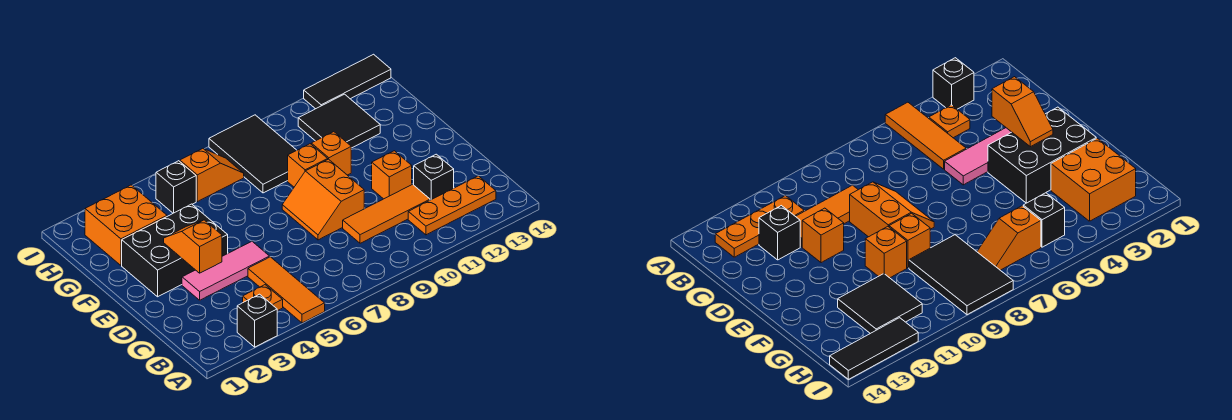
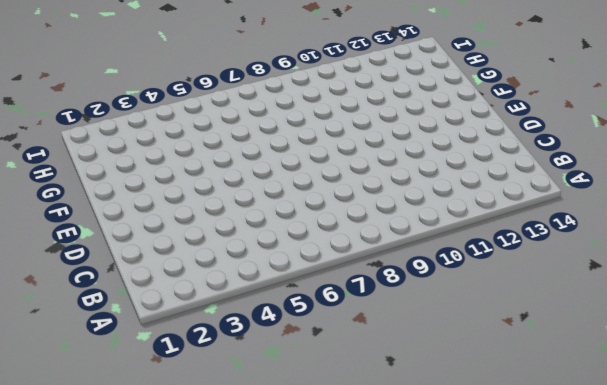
none -> black 1x1 brick [237,294,277,347]
none -> orange 1x3 tile [248,257,325,323]
none -> orange 1x1 plate [243,285,283,311]

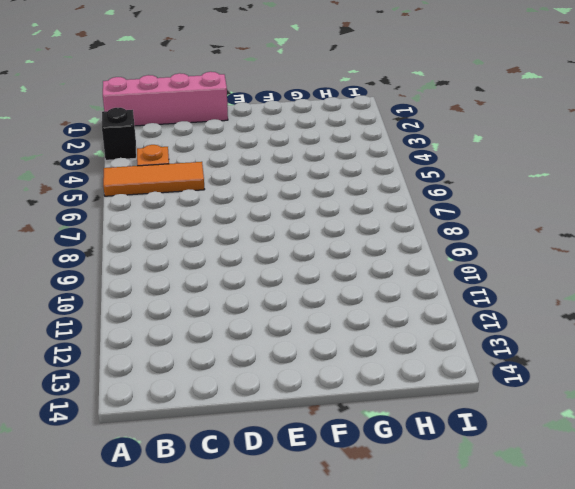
pink 1x4 brick [103,72,228,126] -> none
none -> orange 1x3 plate [408,176,496,235]
none -> orange 1x3 tile [343,184,430,243]
none -> black 1x1 brick [414,154,454,200]

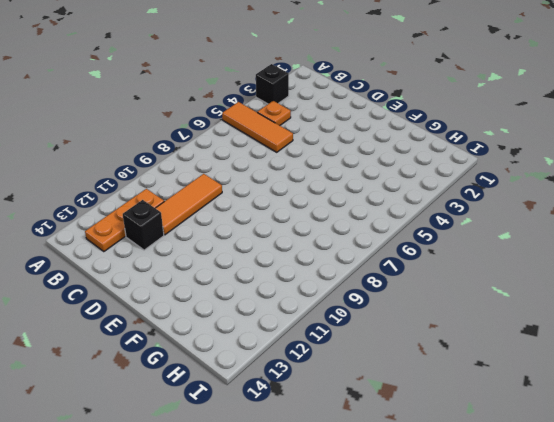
none -> pink 1x3 tile [182,242,270,300]
none -> orange 2x2 slope [282,159,364,240]
none -> orange 1x1 brick [372,151,412,199]

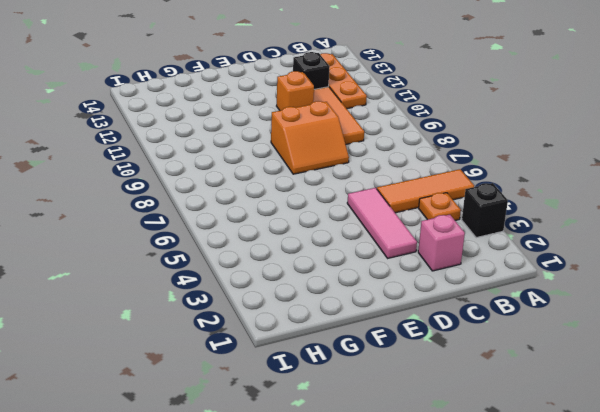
pink 1x1 brick [418,215,465,271] -> none
none -> black 2x3 brick [122,204,228,297]
none -> orange 1x1 brick [288,144,328,187]
none -> orange 1x1 brick [311,132,351,175]

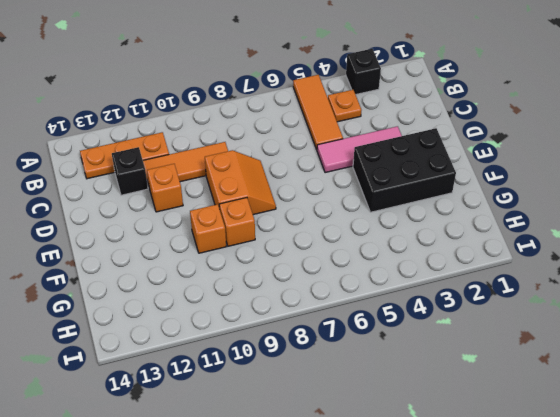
none -> orange 2x2 brick [85,185,167,265]
none -> black 2x3 tile [209,115,297,193]
none -> black 2x2 tile [298,94,380,148]

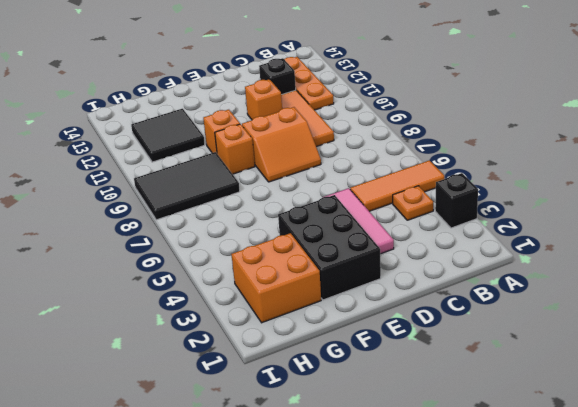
none -> black 1x1 brick [156,161,196,213]
none -> orange 1x2 slope [180,149,244,202]
none -> black 1x3 tile [304,54,391,109]

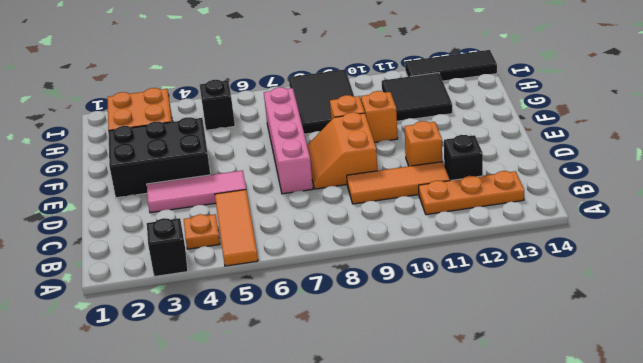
pink 1x4 brick [264,87,313,194] -> none
none -> orange 1x2 slope [180,149,244,202]
none -> orange 1x2 slope [164,220,222,273]

